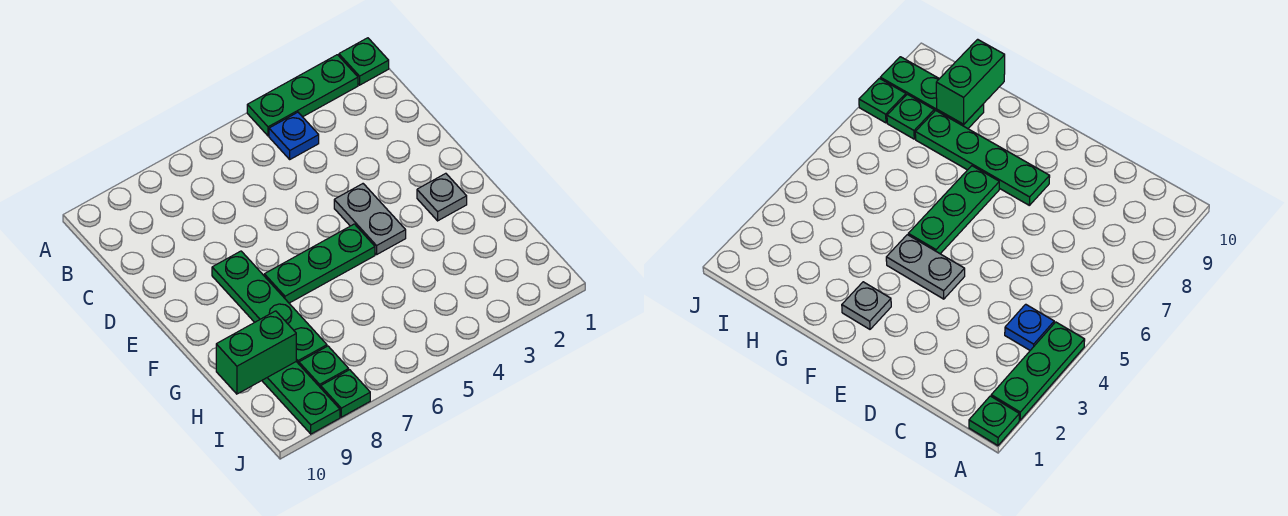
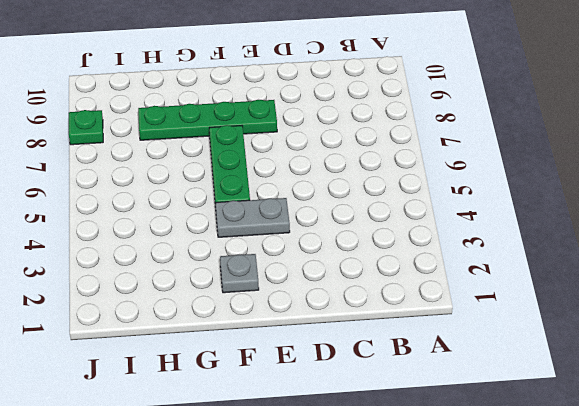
none -> green 1x1 plate [339,38,389,85]
none -> green 1x3 plate [247,55,358,136]

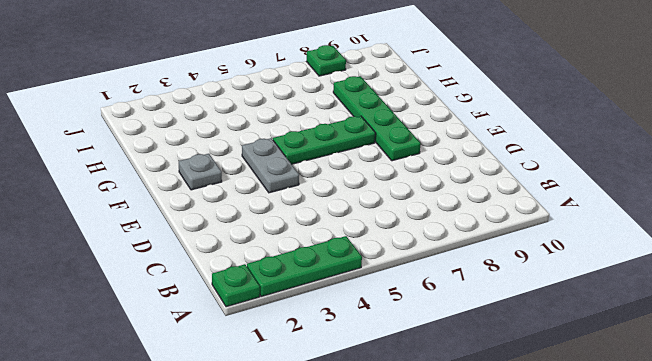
none -> blue 1x1 plate [269,112,319,159]
none -> green 1x3 plate [262,362,340,434]

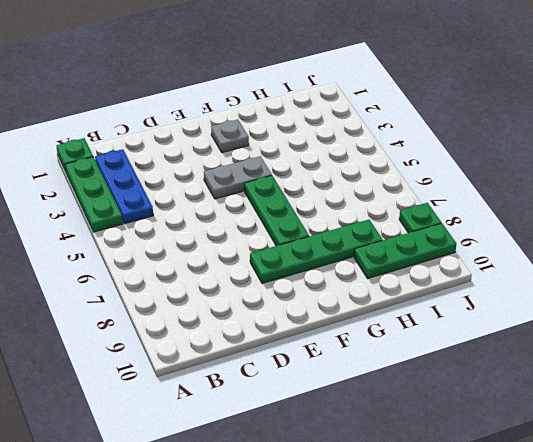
blue 1x3 plate [95,149,153,224] -> blue 1x1 plate [269,112,319,159]
none -> green 1x1 plate [299,346,349,388]
none -> green 1x2 brick [216,311,296,394]

